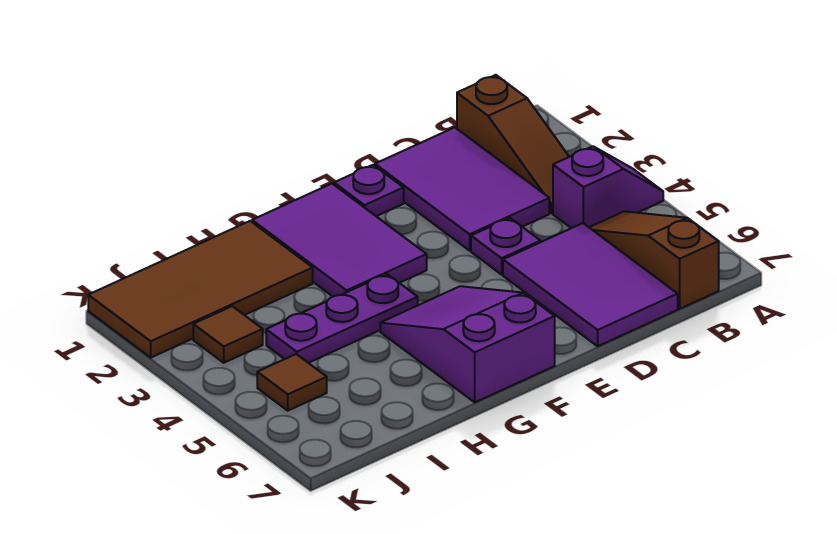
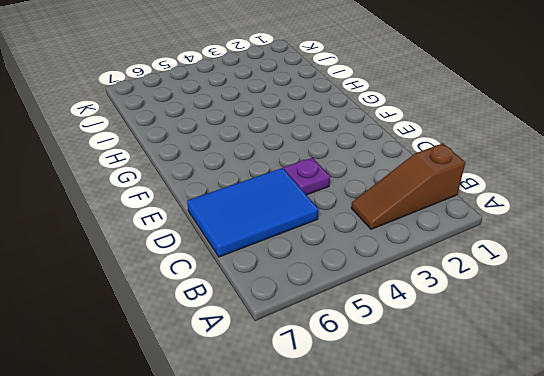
blue 2x3 tile [187,168,319,257] -> purple 2x3 tile [503,223,678,346]
none -> purple 1x2 slope [553,146,663,228]
none -> brown 1x3 slope [589,211,719,309]
none -> purple 2x3 tile [375,127,549,251]

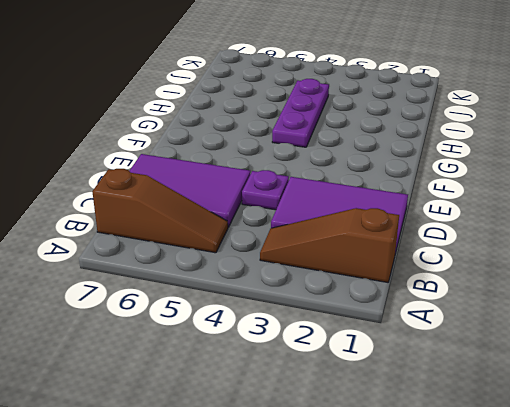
none -> purple 1x2 slope [553,146,663,228]
none -> purple 1x1 plate [334,165,404,216]
none -> purple 2x3 tile [252,184,427,296]

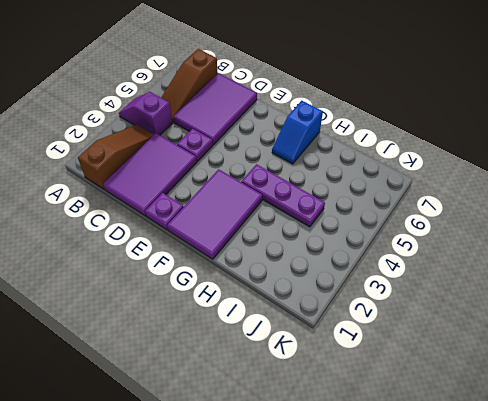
blue 1x2 slope [272,101,323,164] -> purple 2x3 slope [380,286,555,402]
none -> brown 2x4 tile [88,221,313,357]
none -> brown 1x1 tile [193,306,263,363]
none -> brown 1x1 tile [257,354,327,411]

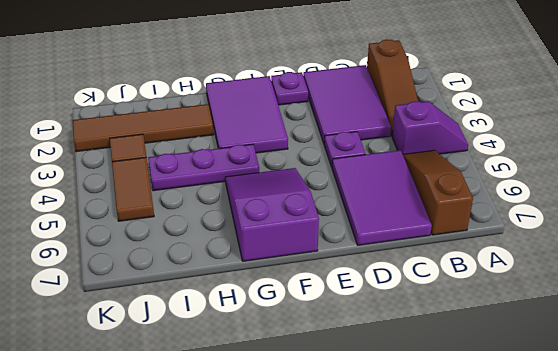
brown 1x4 tile [73,104,214,152] -> brown 2x4 tile [88,221,313,357]
brown 1x2 tile [112,157,154,221] -> brown 1x1 tile [257,354,327,411]

